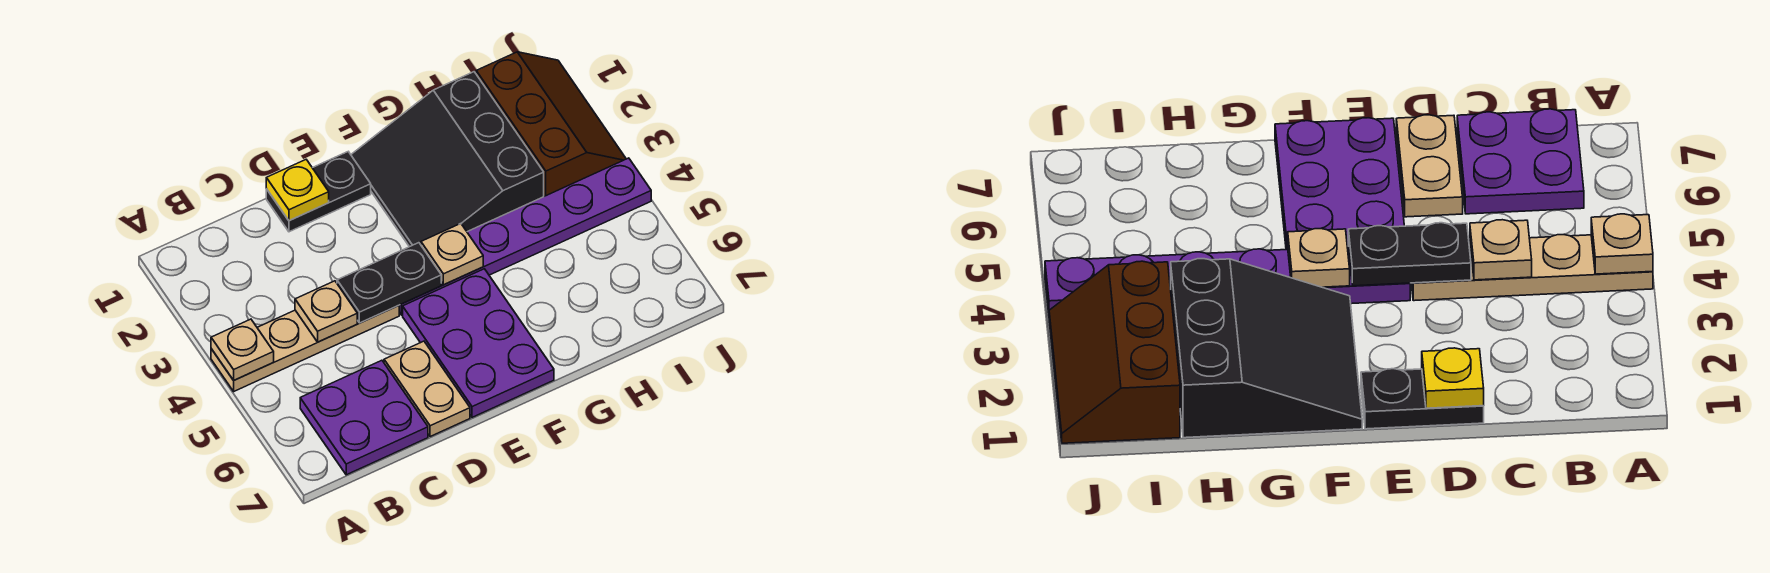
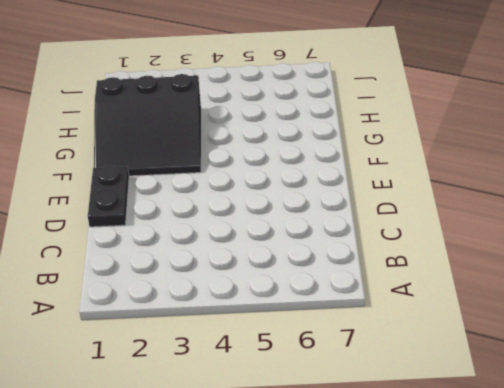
none -> tan 1x4 plate [211,306,399,391]
none -> purple 2x2 plate [300,360,428,475]
none -> tan 1x2 plate [384,341,470,437]

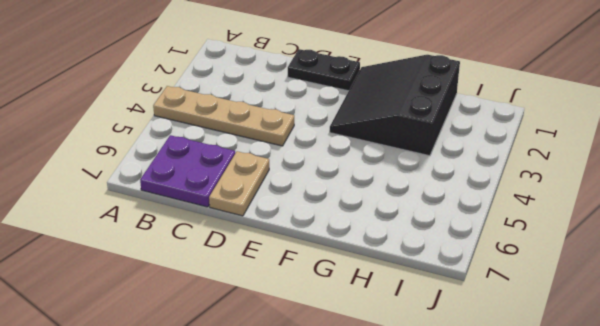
none -> purple 1x6 plate [399,158,651,315]
none -> purple 2x3 plate [403,269,554,417]
none -> brown 2x3 slope [476,52,626,196]

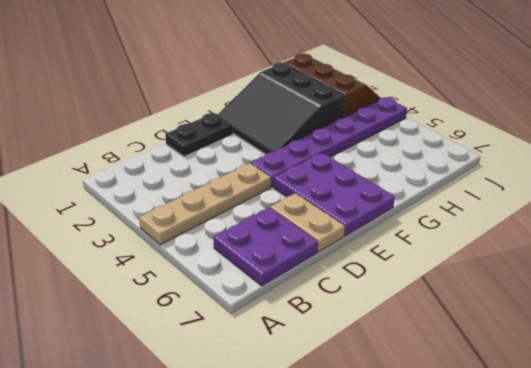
none -> tan 1x1 plate [211,319,274,380]
none -> tan 1x1 plate [295,281,357,342]
none -> yellow 1x1 plate [266,160,329,221]

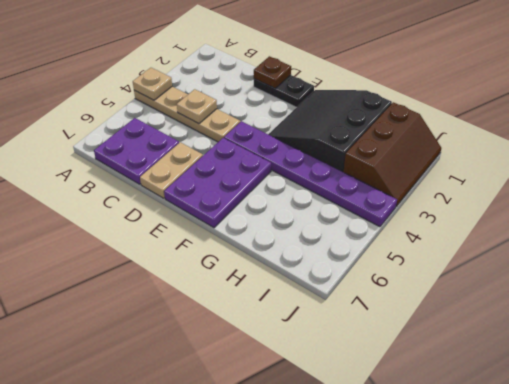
brown 1x1 plate [254,56,291,88] -> yellow 1x1 plate [266,160,329,221]
none -> black 1x2 plate [337,243,441,323]
none -> tan 1x1 plate [421,224,483,285]

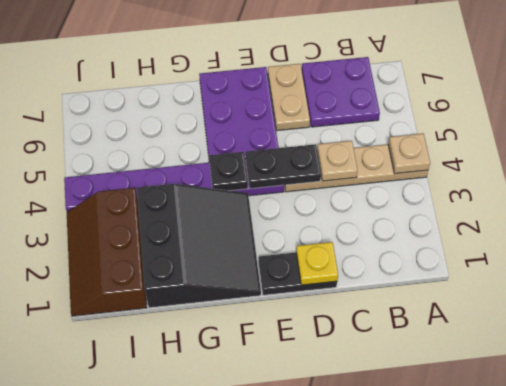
black 1x1 plate [209,152,248,191] -> tan 1x1 plate [421,224,483,285]

